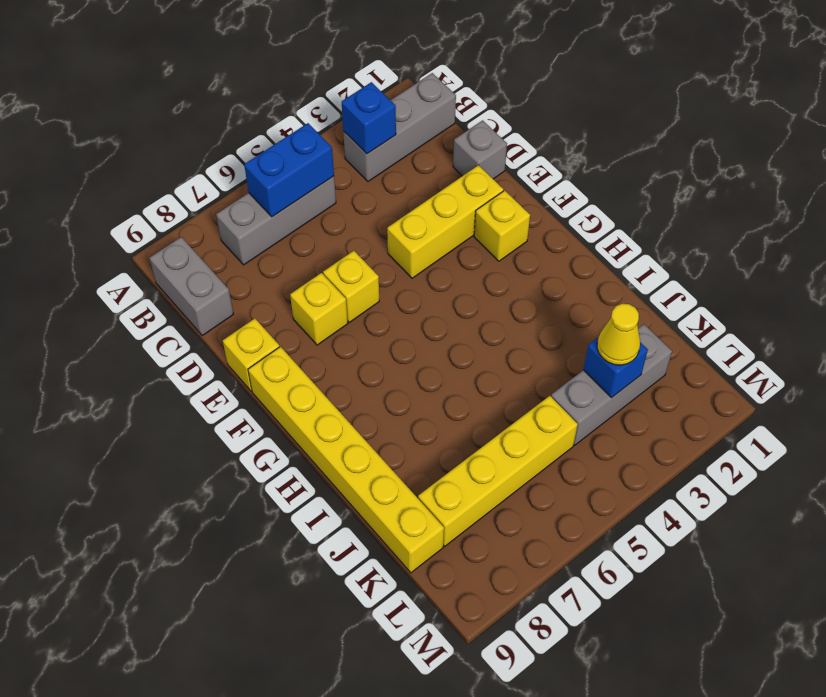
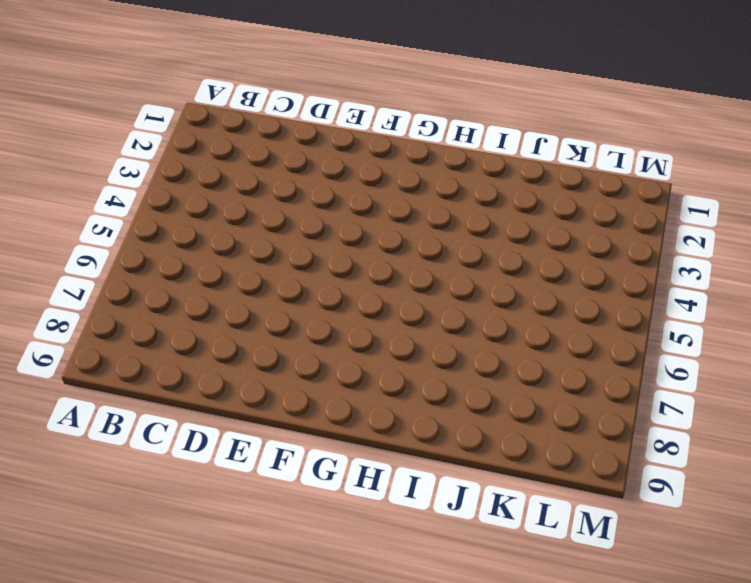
none -> grey 1x3 brick [343,73,456,181]
none -> grey 1x3 brick [216,176,336,265]
none -> grey 1x2 brick [150,237,233,336]

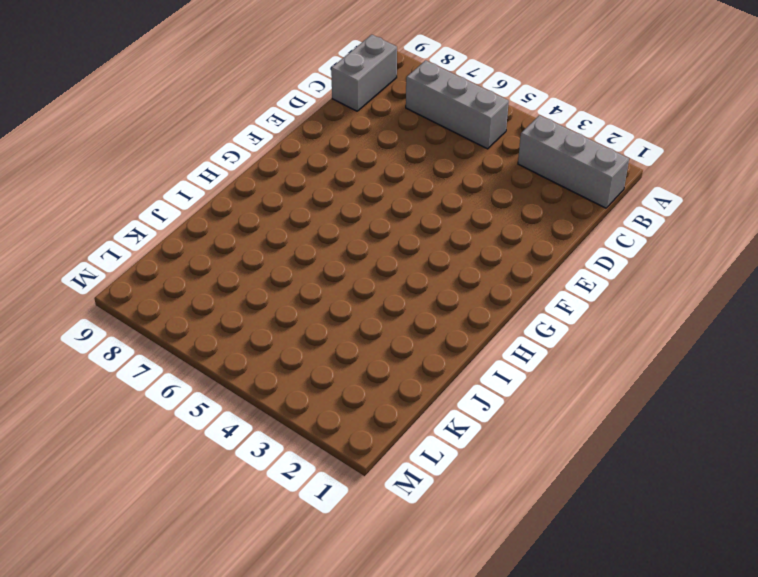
none -> grey 1x1 brick [453,120,507,179]
none -> yellow 1x3 brick [387,165,503,278]
none -> yellow 1x1 brick [323,251,379,322]

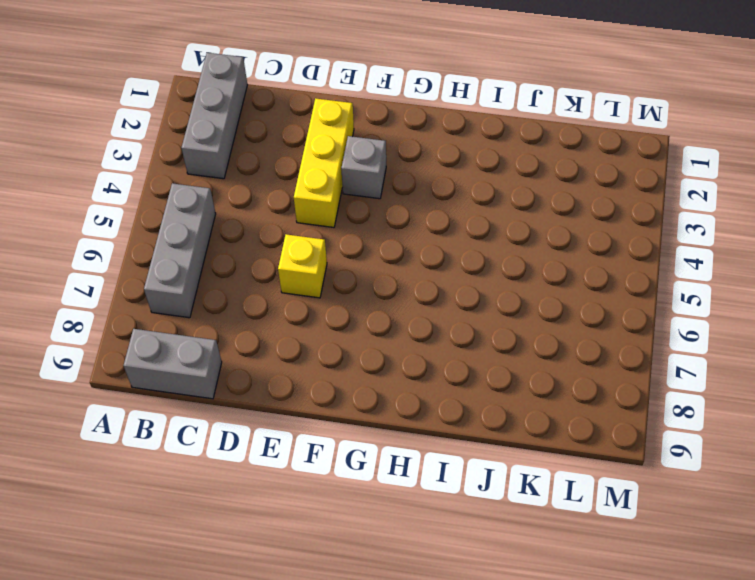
grey 1x1 brick [341,136,386,199] -> grey 1x1 brick moved to [453,120,507,179]
none -> yellow 1x1 brick [290,273,348,345]
none -> yellow 1x1 brick [223,319,280,391]
none -> yellow 1x1 brick [474,190,530,261]

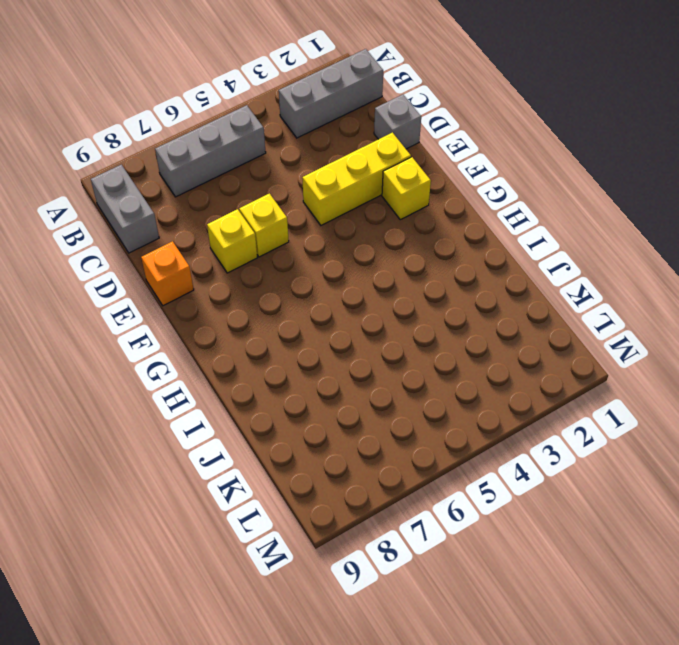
orange 1x1 brick [141,241,194,306] -> yellow 1x1 brick [223,319,280,391]
none -> yellow 1x6 brick [248,347,444,573]
none -> grey 1x3 brick [551,324,672,445]
none -> yellow 1x4 brick [418,396,578,546]

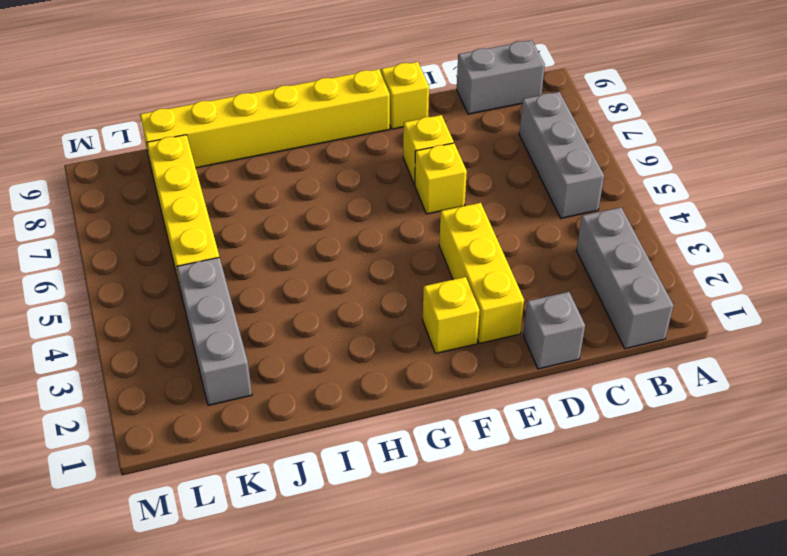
none -> blue 1x1 brick [342,82,396,154]
none -> blue 1x2 brick [244,123,334,217]
none -> blue 1x1 brick [583,337,648,397]

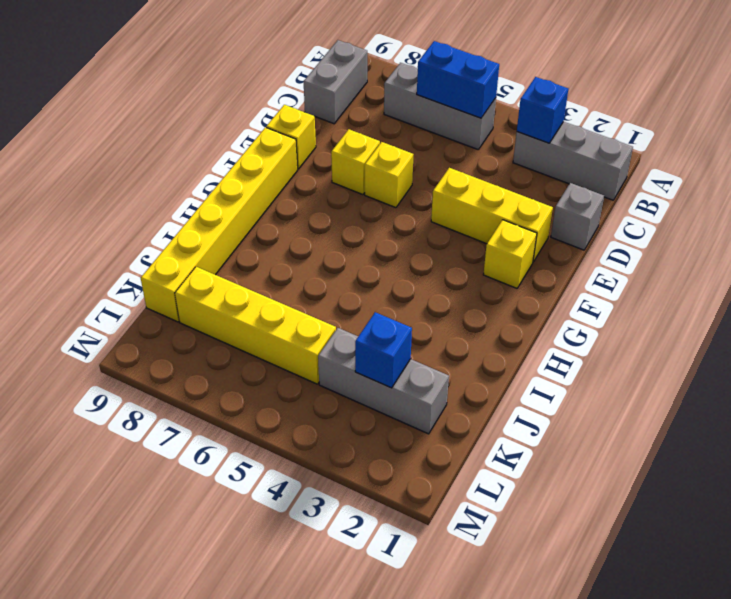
none -> yellow 1x1 cone [597,304,640,365]

